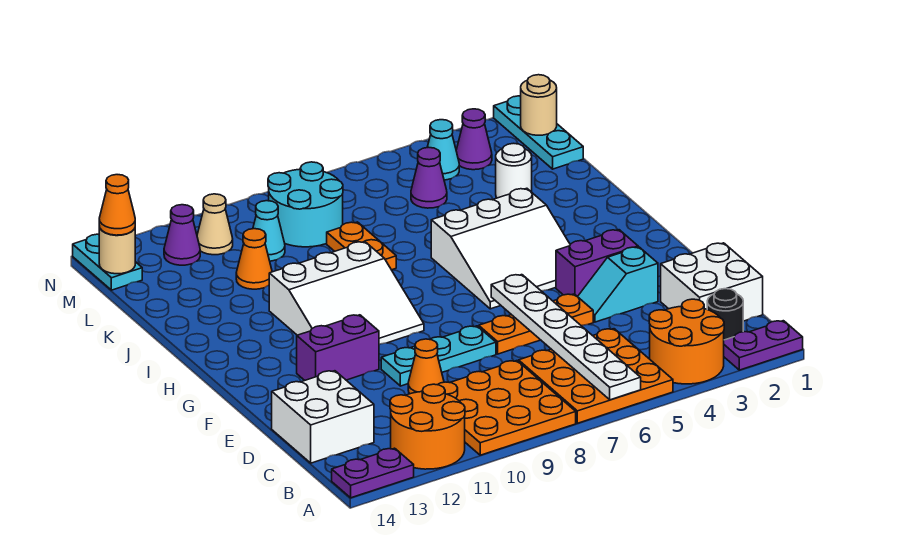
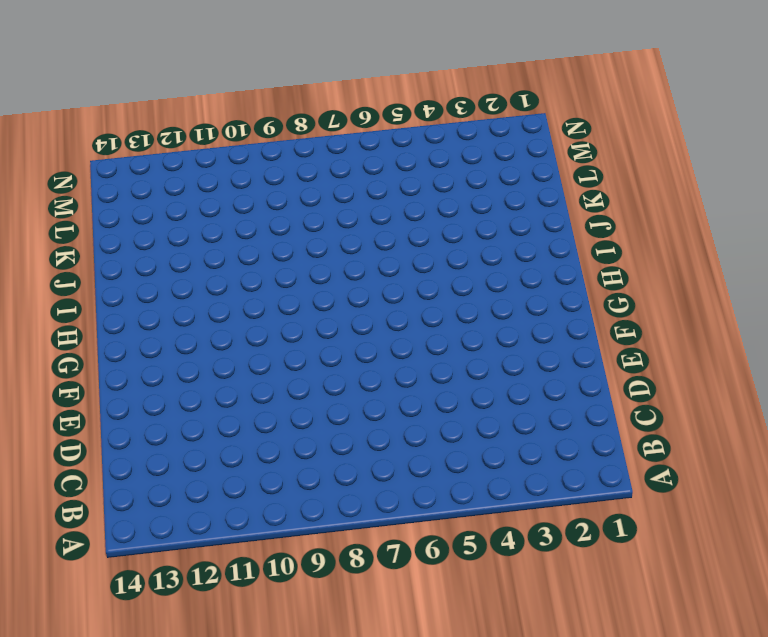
none -> purple 1x2 plate [724,321,803,370]
none -> orange 2x2 round brick [649,299,724,384]
none -> orange 3x3 plate [519,329,673,423]
none -> orange 3x3 plate [438,361,576,455]

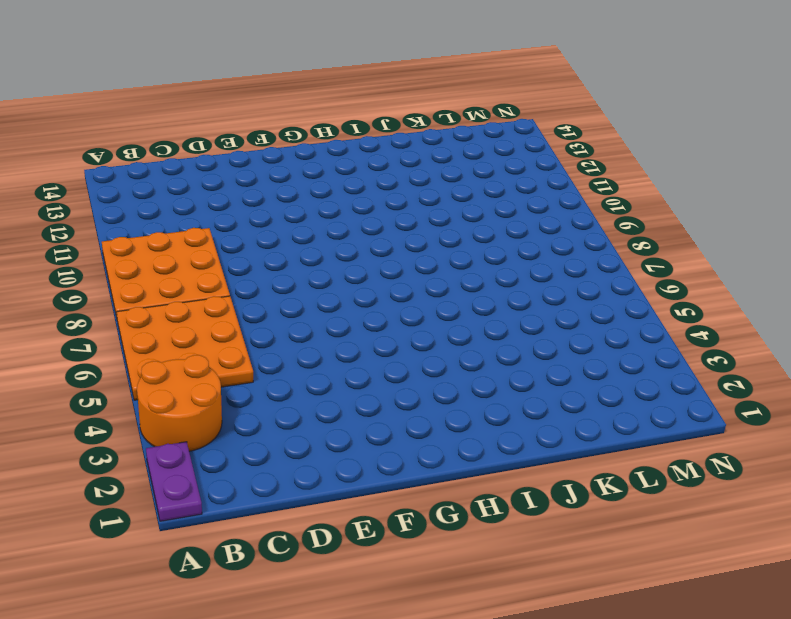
none -> orange 2x2 round brick [390,384,465,469]
none -> purple 1x2 plate [332,448,414,498]
none -> black 1x1 round brick [707,289,743,340]
none -> white 2x2 brick [661,243,763,321]

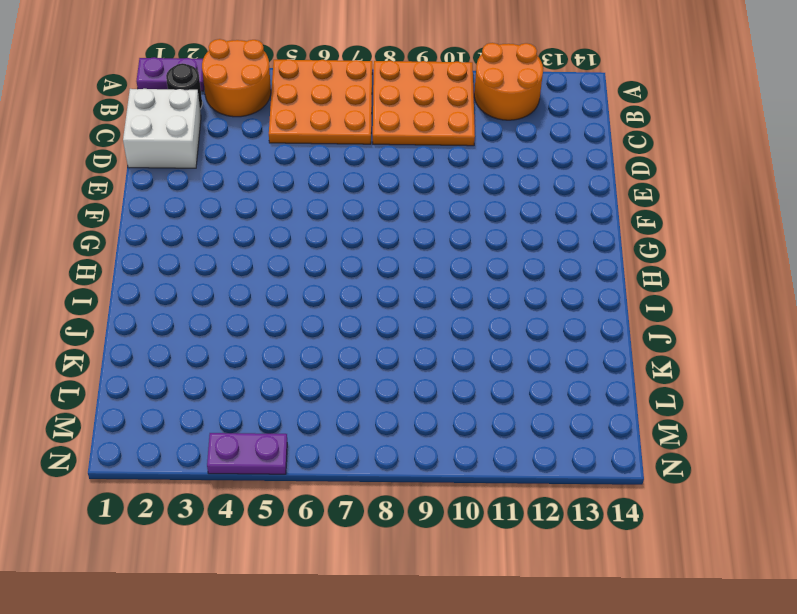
purple 1x2 plate [207,433,287,474] -> purple 1x2 plate moved to [332,448,414,498]
none -> white 2x2 brick [272,371,374,463]
none -> orange 1x1 cone [408,339,444,394]
none -> cyan 1x2 slope [578,247,658,322]
none -> orange 1x3 plate [479,294,593,354]

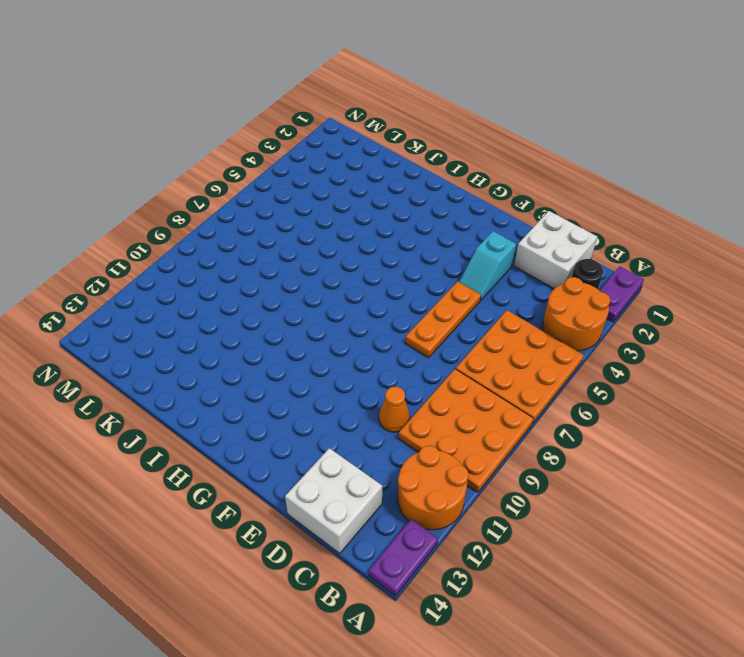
none -> cyan 1x3 plate [381,326,496,386]
none -> purple 1x2 brick [556,230,638,297]
none -> purple 1x2 brick [297,315,379,380]
none -> white 3x3 slope [431,188,570,309]

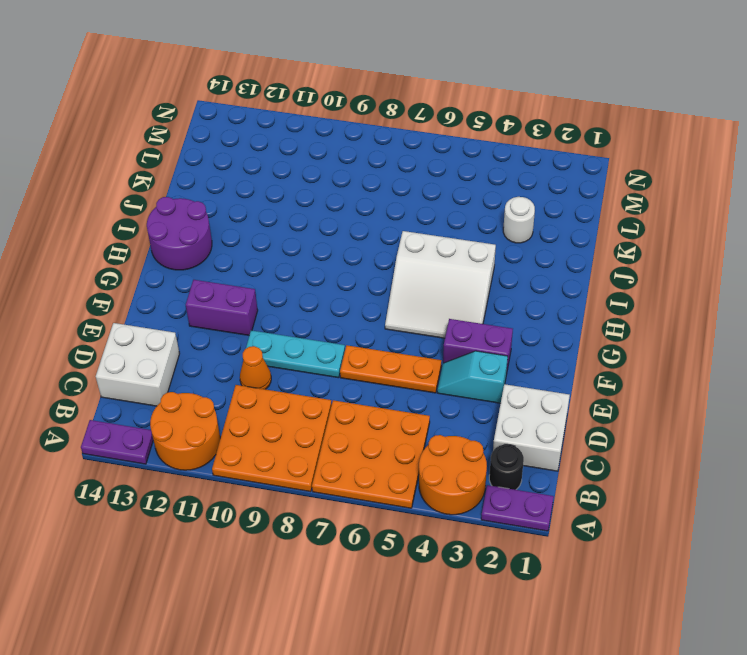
purple 2x2 round brick [147,197,212,270] -> none
none -> white 3x3 slope [269,242,424,345]
none -> orange 1x2 plate [327,222,396,270]
none -> orange 1x1 cone [236,229,272,289]
none -> cyan 1x3 plate [494,96,583,169]

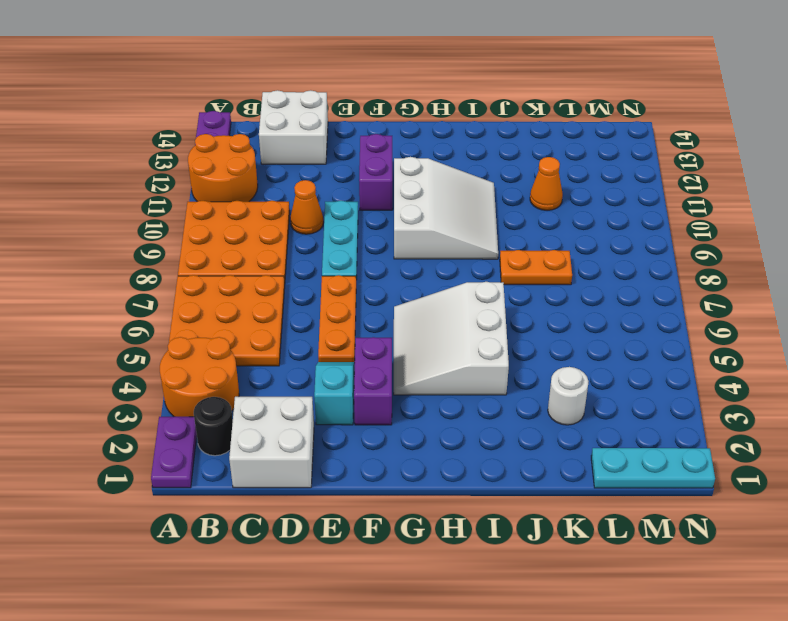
white 3x3 slope [394,157,498,259] -> white 3x3 slope turned to [269,242,424,345]
none -> purple 1x1 cone [411,147,447,208]
none -> cyan 2x2 round brick [268,162,343,247]
none -> cyan 1x1 cone [253,201,285,261]
none -> purple 1x1 cone [456,109,492,170]

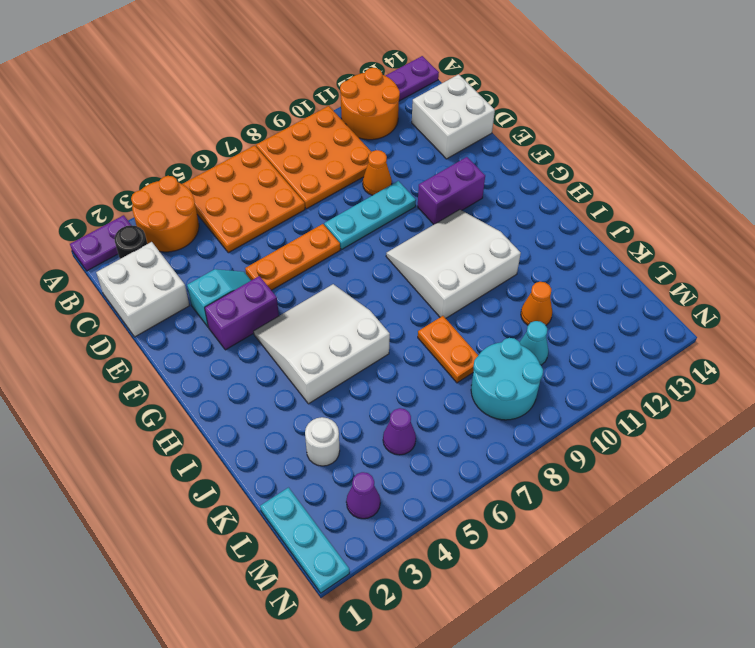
none -> cyan 1x1 cone [427,120,459,180]
none -> tan 1x1 cone [197,194,233,255]
none -> purple 1x1 cone [164,205,200,265]
none -> cyan 1x2 plate [73,234,142,290]

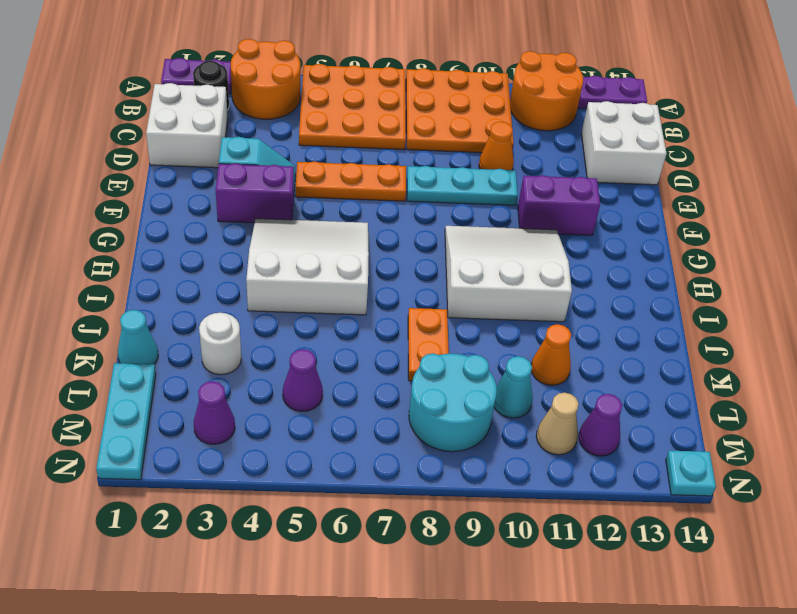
cyan 1x1 cone [118,310,158,364] -> cyan 1x1 cone moved to [427,120,459,180]
cyan 1x1 plate [666,451,716,496] -> cyan 1x2 plate [73,234,142,290]
none -> white 1x6 plate [491,275,641,400]
none -> tan 1x1 round brick [521,75,557,135]
none -> tan 1x1 round brick [99,227,135,274]
none -> orange 1x1 cone [99,175,135,235]

